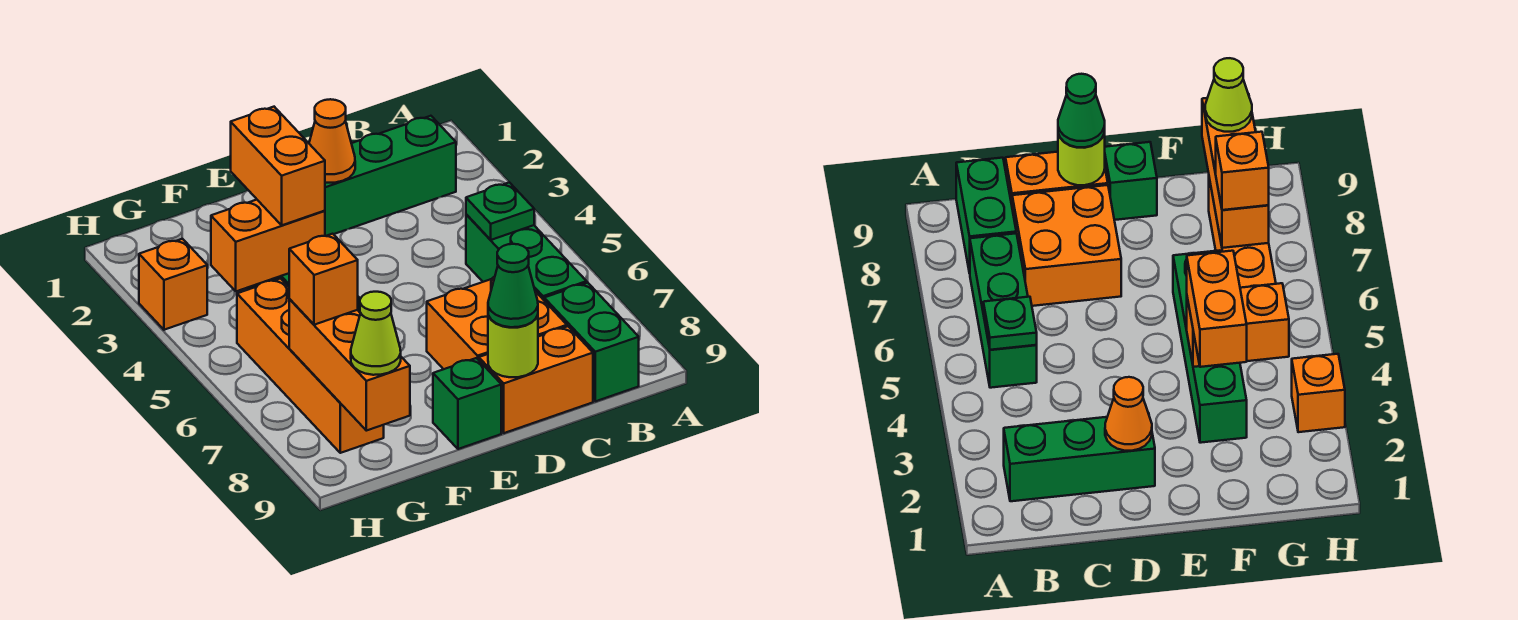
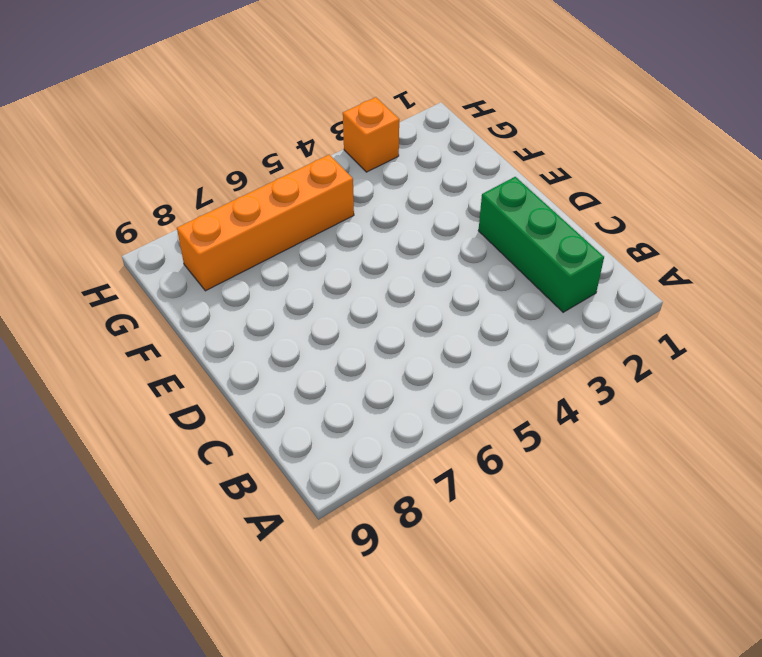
none -> green 1x3 brick [466,214,587,300]
none -> green 1x2 brick [544,283,639,401]
none -> orange 2x2 brick [427,277,567,369]

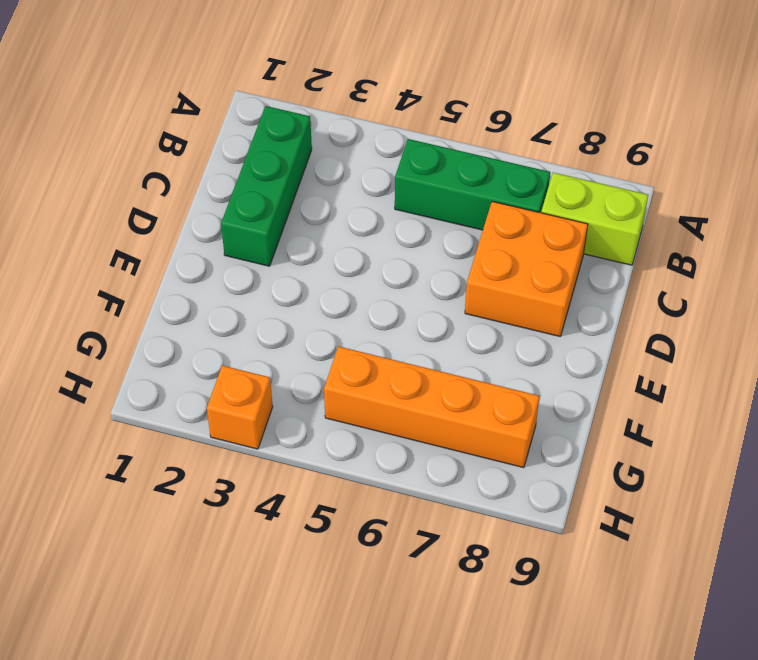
lime 1x2 brick [541,173,648,265] -> green 1x2 brick [544,283,639,401]
none -> orange 1x2 brick [479,326,593,433]
none -> green 1x1 brick [433,358,501,449]
none -> green 1x4 brick [1173,250,1247,443]

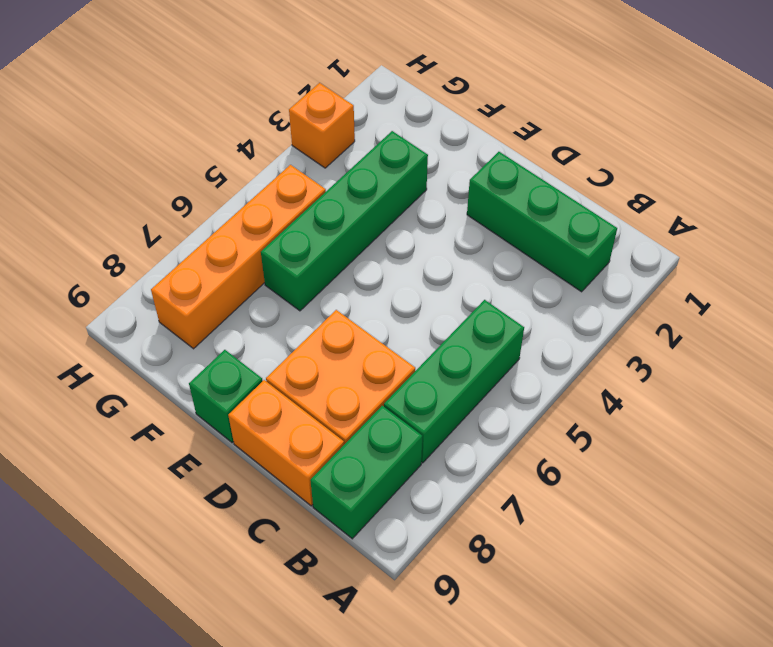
none -> green 1x1 plate [466,182,534,240]
none -> orange 1x1 cone [309,99,355,183]
none -> lime 1x1 round brick [488,315,538,377]

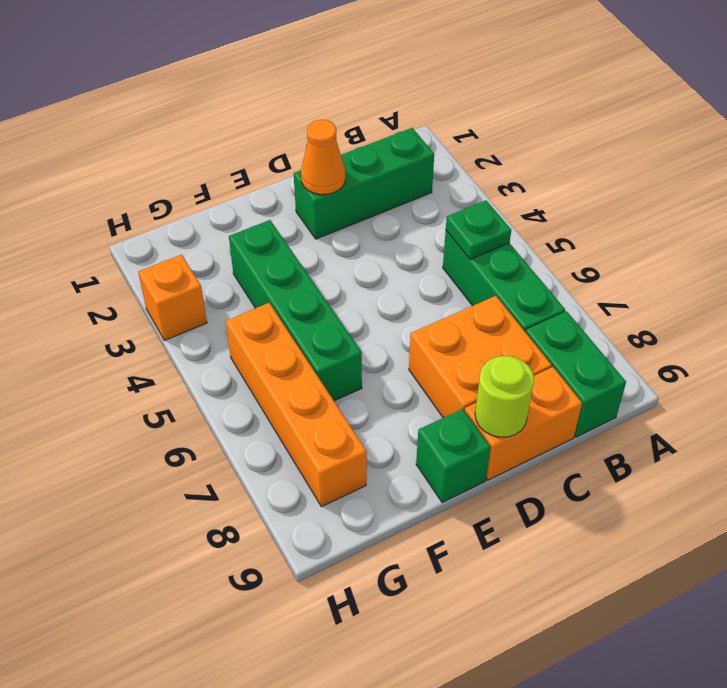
none -> orange 1x2 brick [211,200,325,291]
none -> orange 1x3 brick [289,299,410,431]
none -> green 1x1 cone [488,244,538,327]

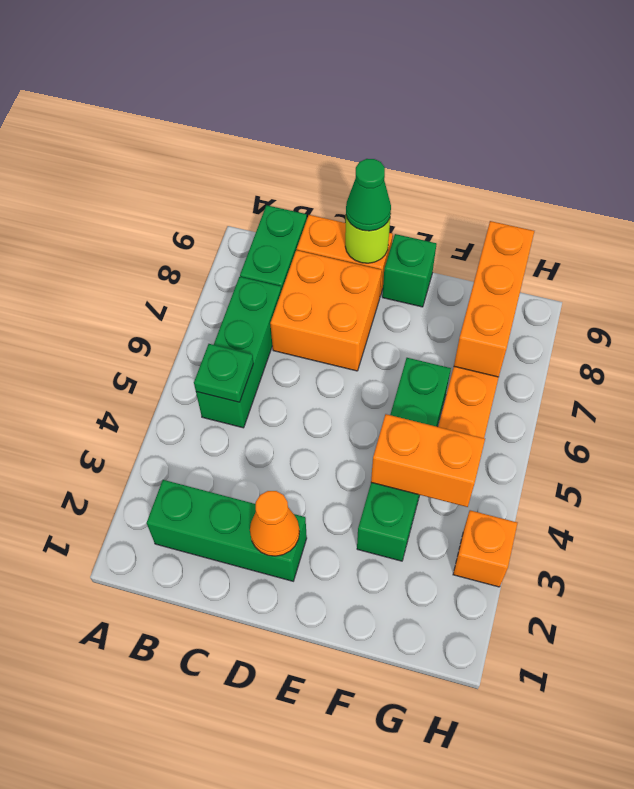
none -> orange 1x2 brick [231,107,325,225]
none -> orange 1x1 brick [289,234,358,325]
none -> lime 1x1 cone [351,292,401,375]

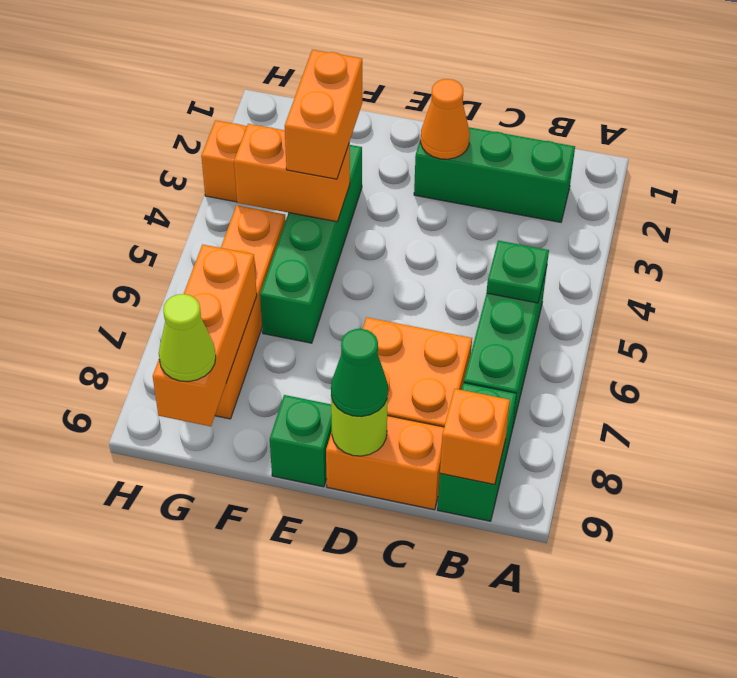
orange 1x1 brick [440,389,510,484] -> orange 1x1 brick moved to [289,234,358,325]

